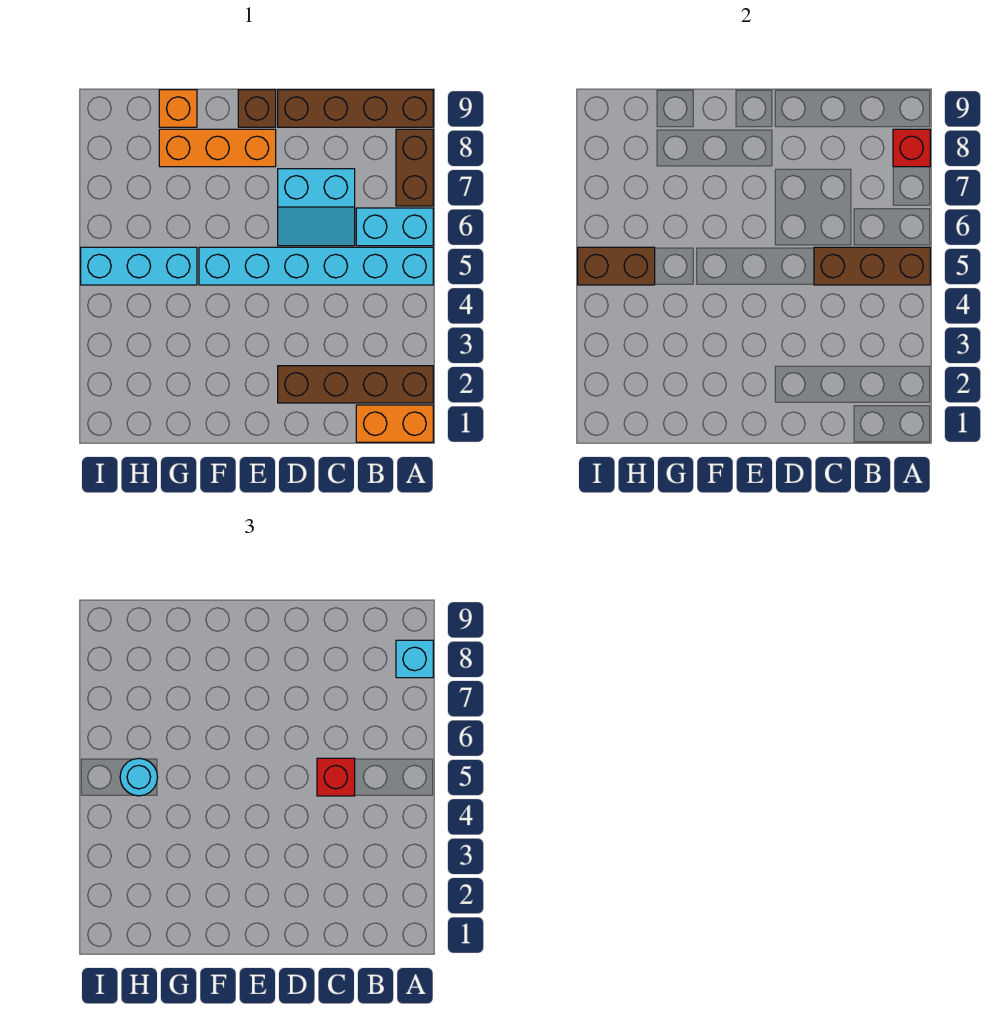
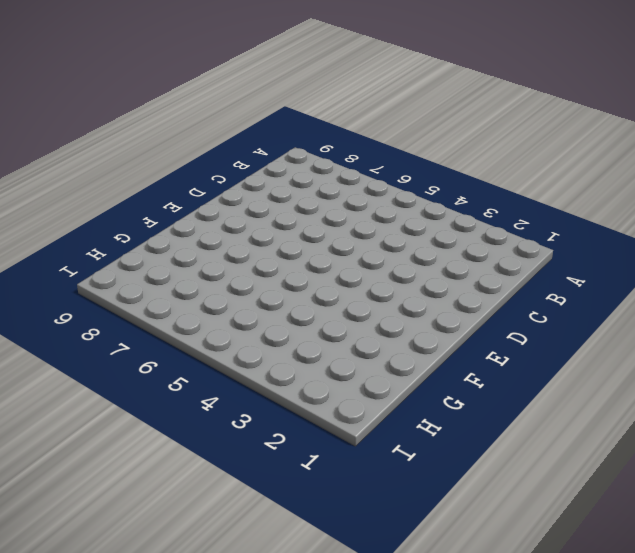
none -> orange 1x2 brick [356,405,433,442]
none -> brown 1x4 brick [278,366,433,403]
none -> cyan 1x6 brick [199,247,433,285]

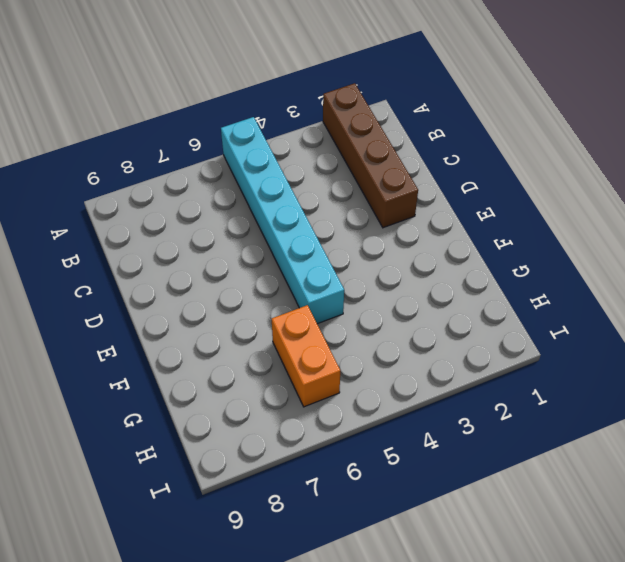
orange 1x2 brick [272,305,340,407] -> orange 1x2 brick moved to [356,405,433,442]
none -> cyan 1x2 brick [356,208,433,246]
none -> brown 1x2 brick [396,129,433,206]
none -> brown 1x4 brick [278,90,433,127]

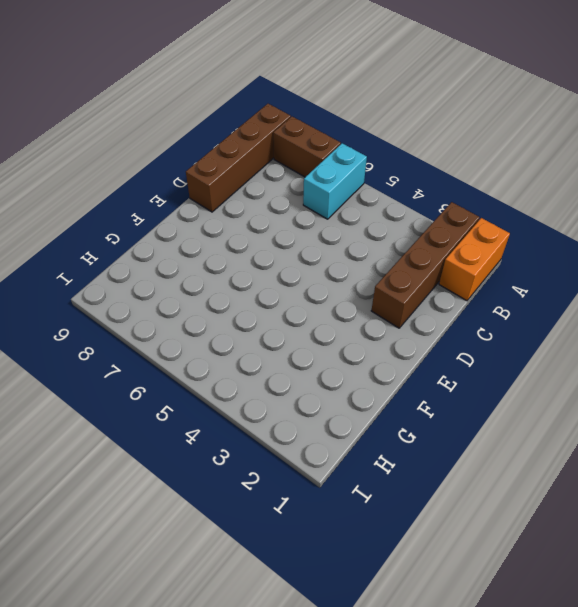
none -> cyan 1x6 brick [199,247,433,285]
none -> cyan 2x2 slope [278,169,355,246]
none -> orange 1x3 brick [159,129,276,167]

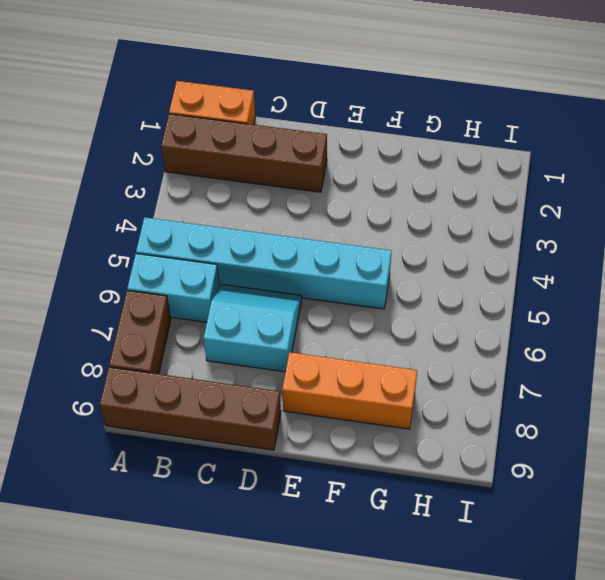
none -> brown 1x1 brick [238,90,276,127]
none -> cyan 1x3 brick [81,247,197,285]
none -> orange 1x1 brick [159,90,197,127]

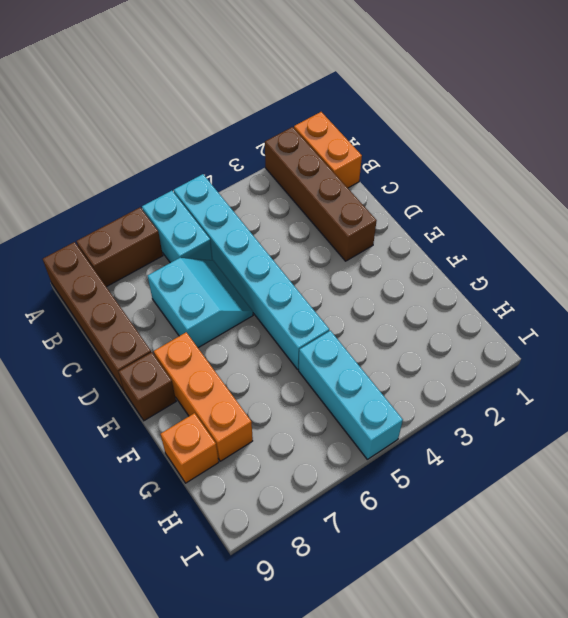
none -> brown 1x3 brick [814,247,930,285]
none -> red 1x1 brick [893,129,930,167]
none -> brown 1x2 brick [578,247,655,285]

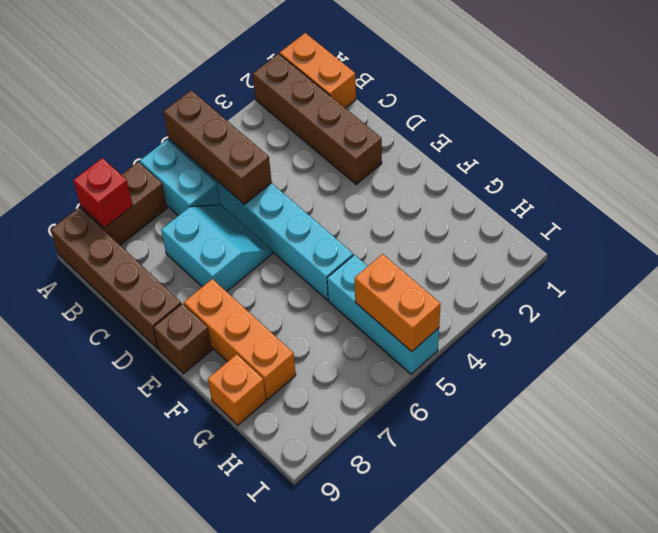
orange 1x2 brick [355,254,440,352] -> brown 1x2 brick [578,247,655,285]
none -> cyan 1x1 brick [396,640,433,678]
none -> red 1x1 brick [317,758,355,796]
none -> cyan 1x1 round brick [120,758,158,796]

